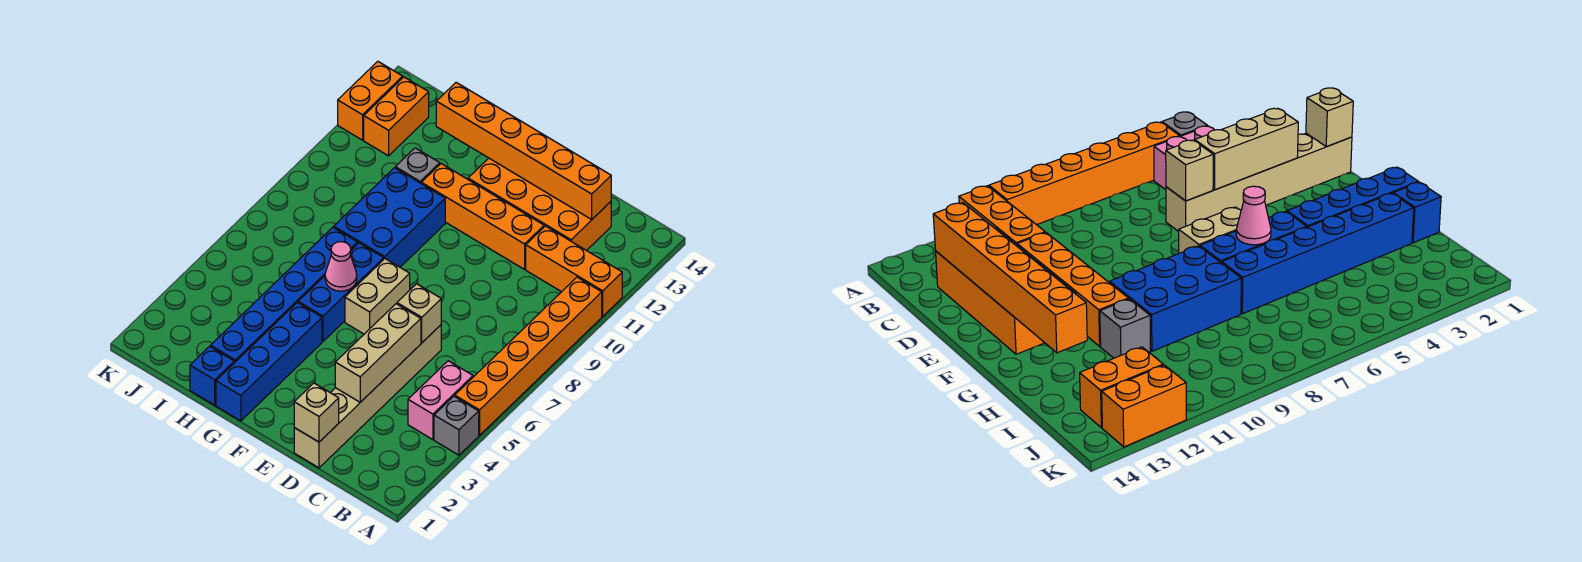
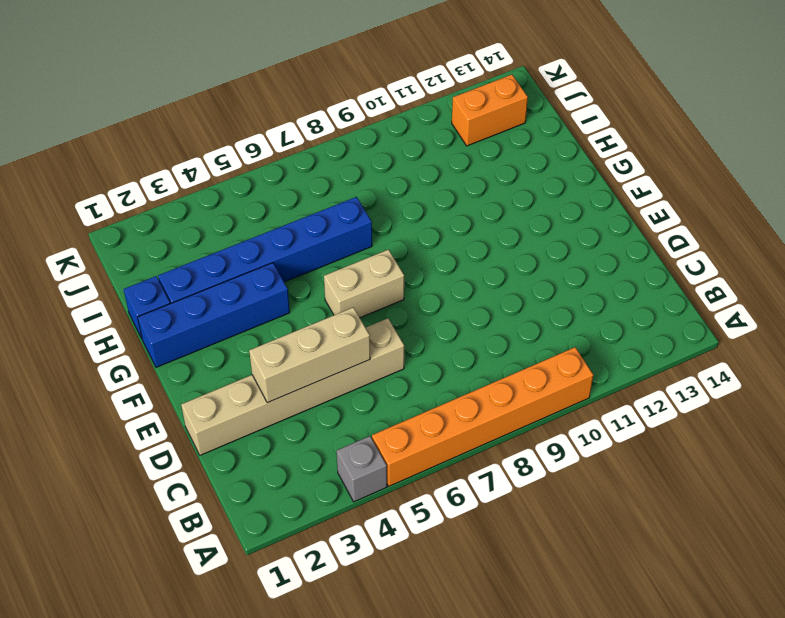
none -> orange 1x3 brick [526,226,622,316]
none -> pink 1x2 brick [408,361,473,440]
none -> orange 2x4 brick [468,158,611,251]

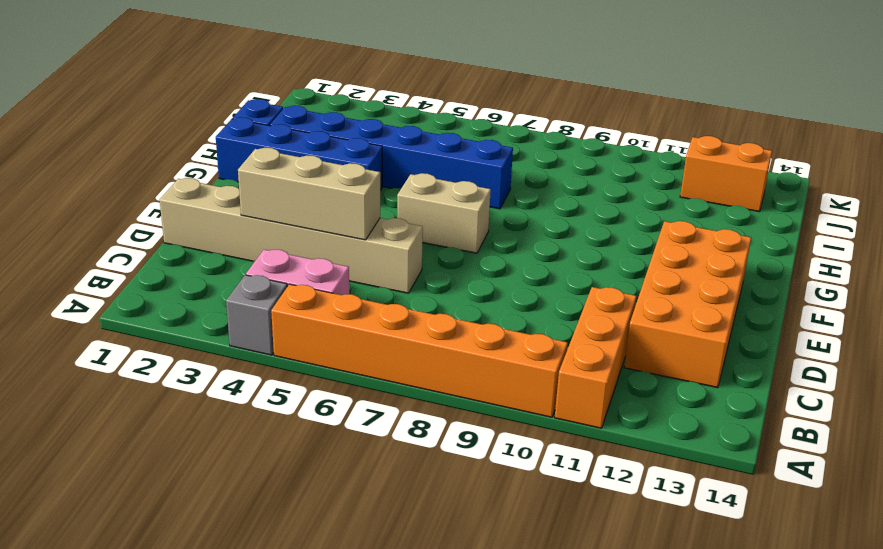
none -> orange 1x4 brick [421,164,544,269]
none -> blue 1x3 brick [298,243,384,342]
none -> blue 2x3 brick [334,168,445,267]

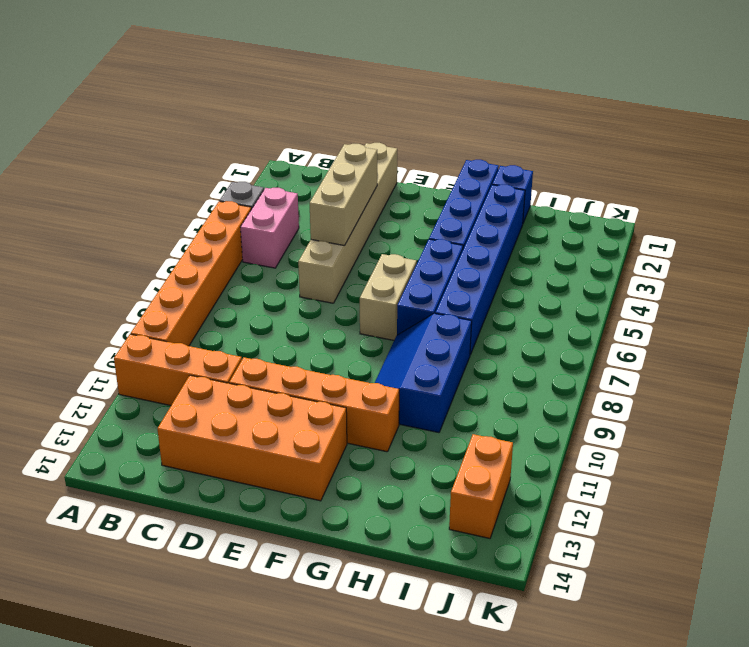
blue 2x3 slope [375,313,472,433] -> blue 2x3 brick [334,168,445,267]
none -> grey 1x1 brick [395,148,440,183]
none -> orange 1x2 brick [338,61,403,140]
none -> orange 1x6 brick [436,83,611,219]

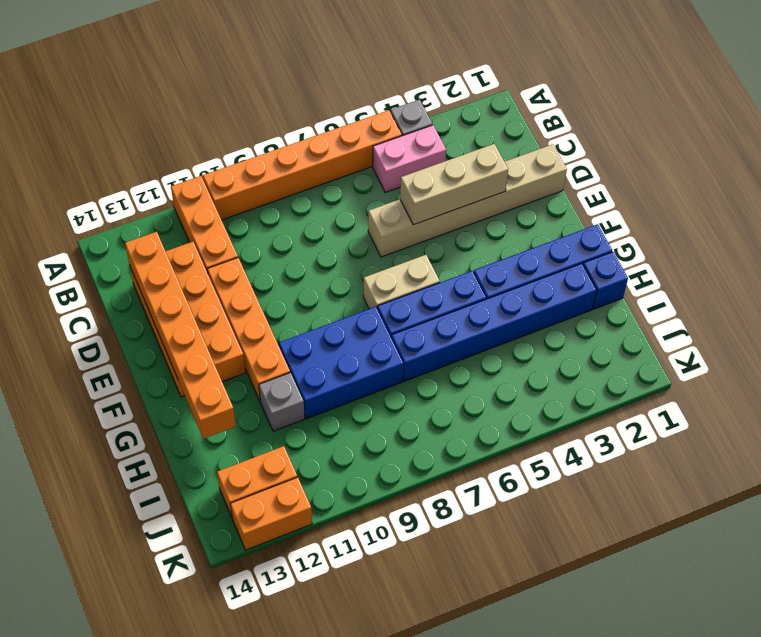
none -> tan 1x1 brick [294,383,339,442]
none -> tan 1x1 brick [397,284,441,343]
none -> pink 1x1 cone [325,242,357,291]

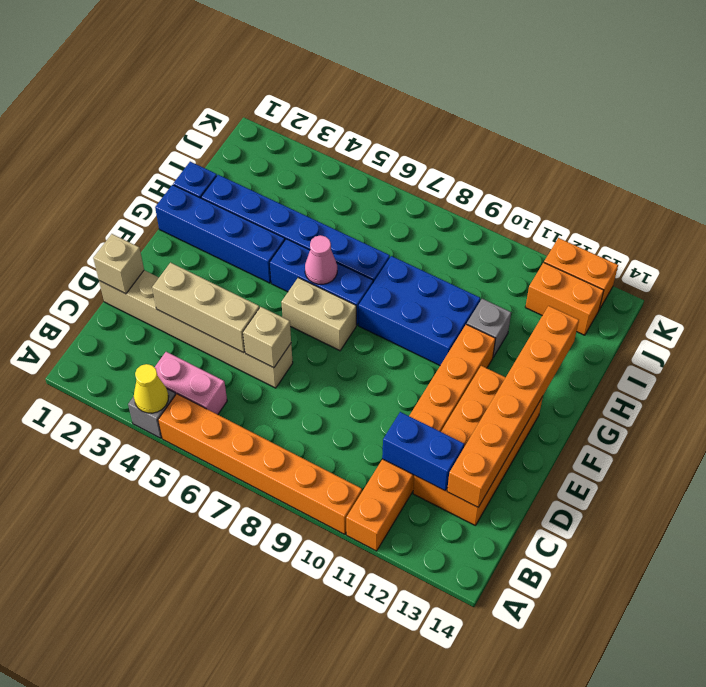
yellow 1x1 cone [134,364,169,413] -> none
blue 1x2 brick [382,412,464,491] -> none

